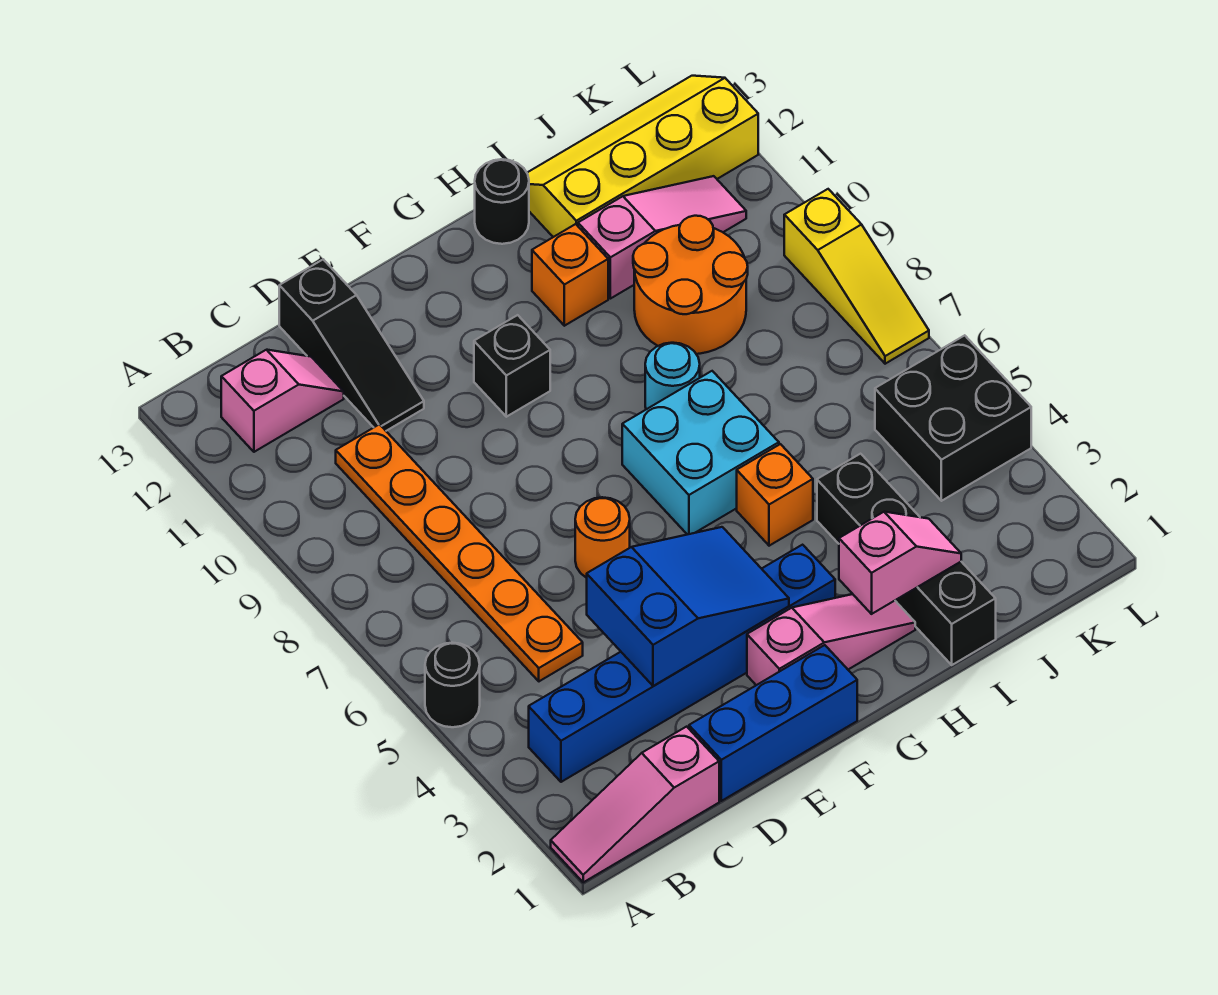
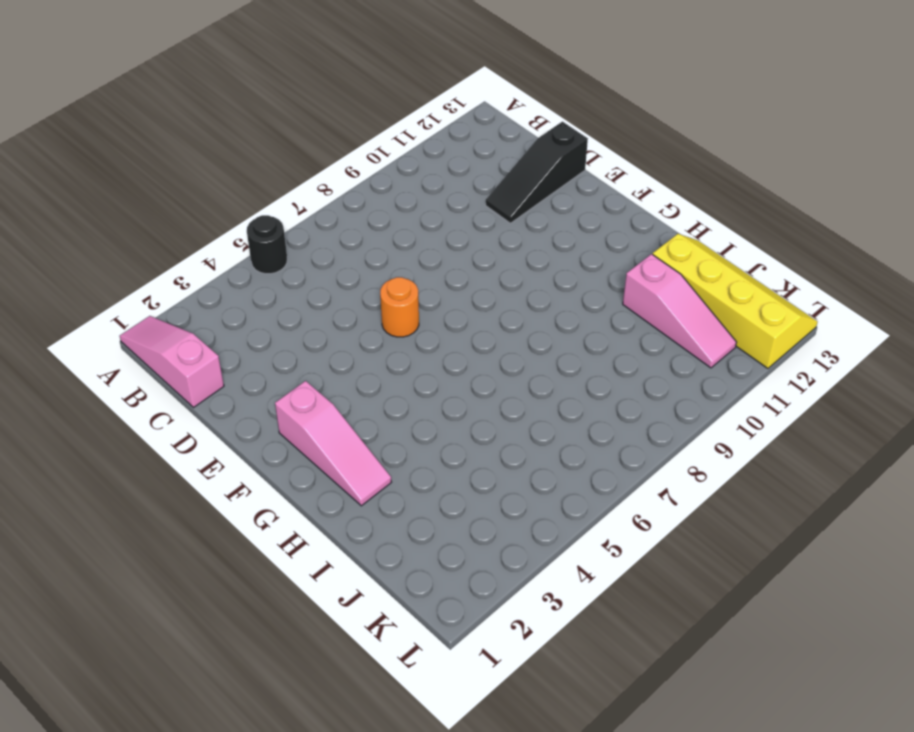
none -> blue 1x6 brick [529,545,835,782]
none -> pink 1x2 slope [221,350,344,452]
none -> orange 1x6 plate [336,424,583,681]

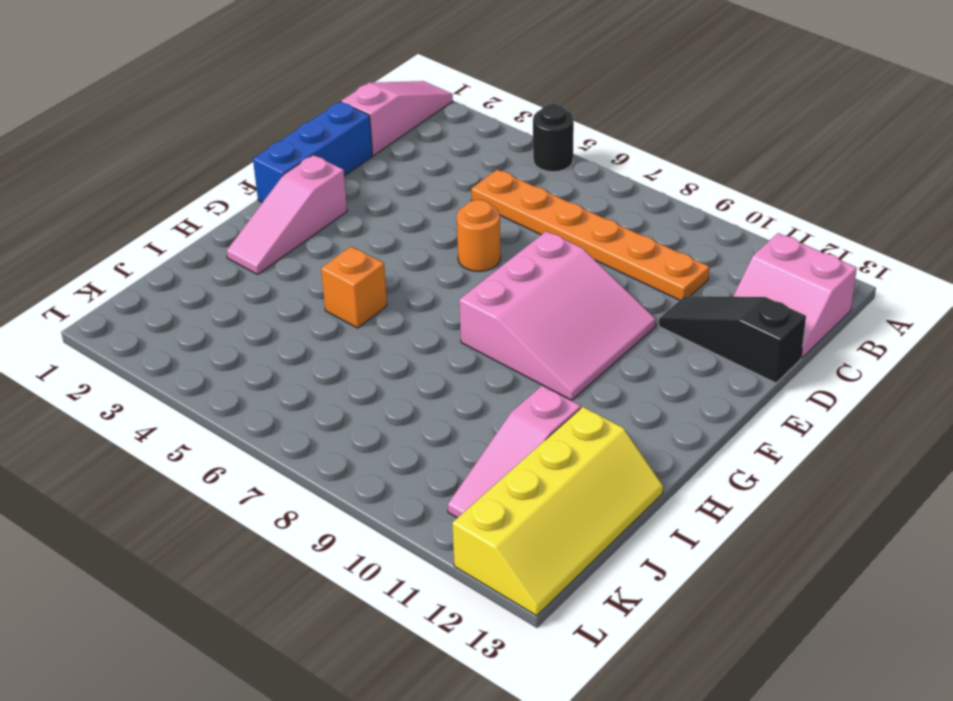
pink 2x2 slope [733,233,857,358] -> pink 1x2 slope [221,350,344,452]
pink 3x3 slope [459,231,656,400] -> black 1x1 brick [474,315,550,417]
none -> blue 1x6 brick [529,545,835,782]
none -> cyan 2x2 brick [622,371,779,535]
none -> cyan 1x1 round brick [645,343,700,409]

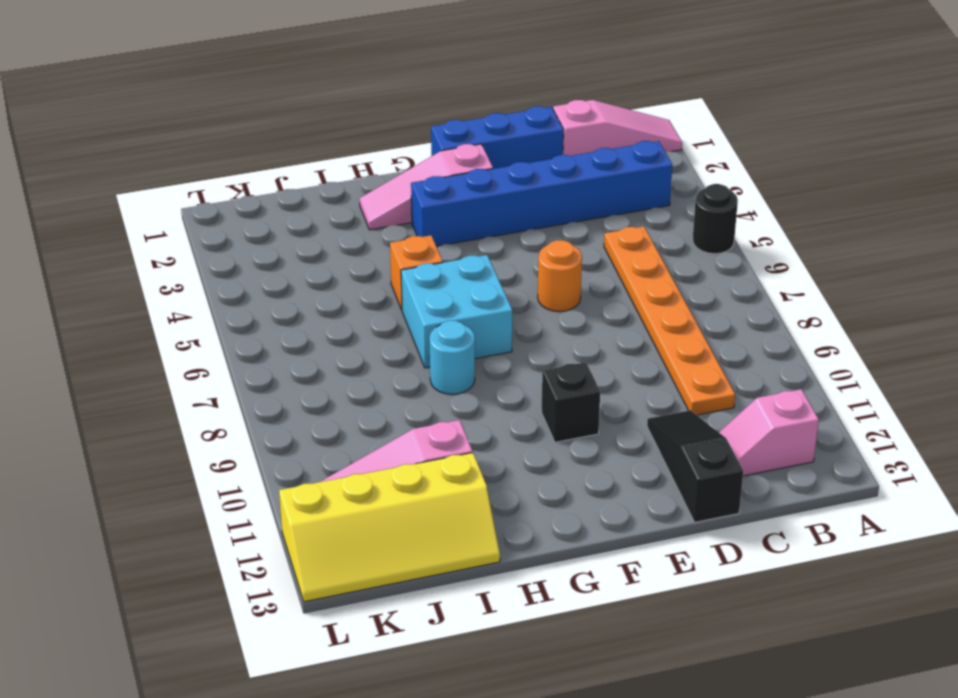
none -> orange 1x1 brick [532,224,608,326]
none -> black 1x1 round brick [475,159,529,244]
none -> black 1x4 brick [817,454,996,665]

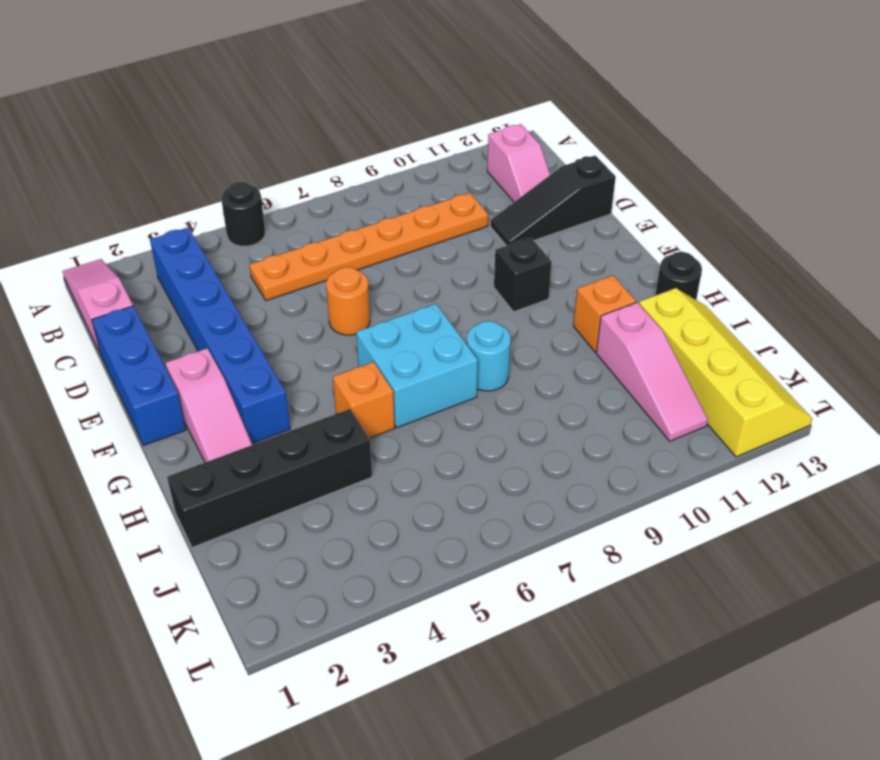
none -> orange 2x2 round brick [633,216,748,354]
none -> black 2x2 brick [875,335,1031,501]
none -> yellow 1x3 slope [784,189,929,364]

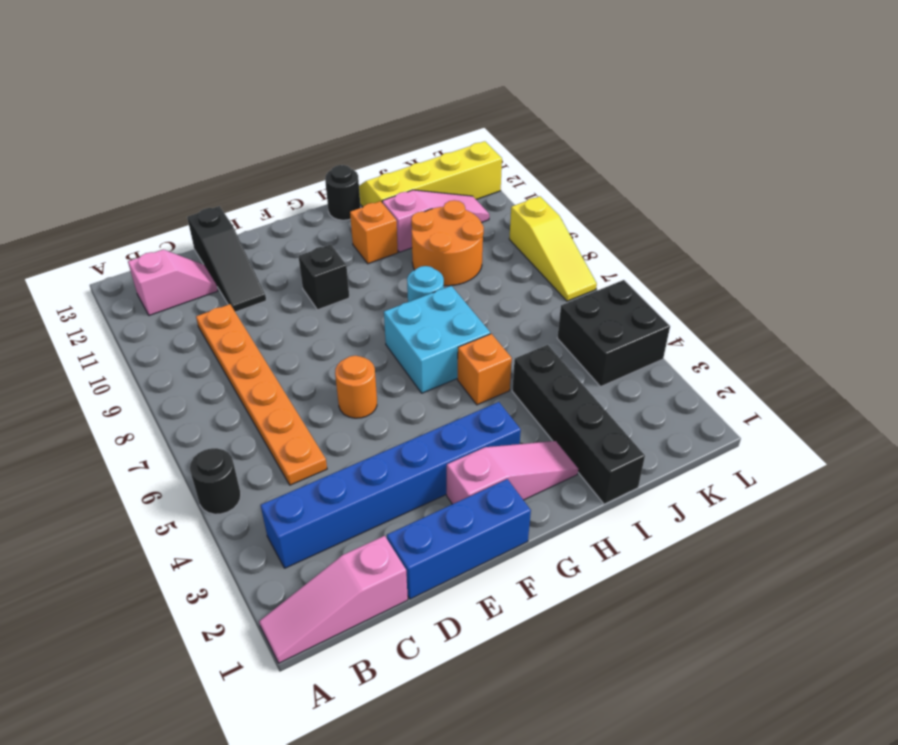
none -> blue 2x3 slope [587,527,789,686]
none -> pink 1x2 slope [839,512,961,614]

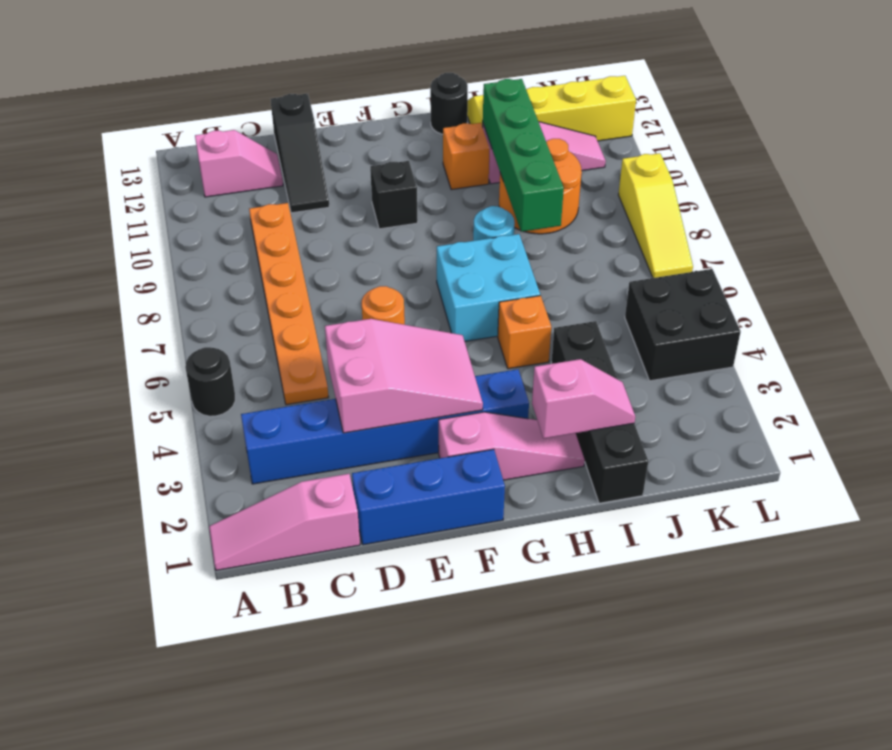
pink 2x3 slope [325,319,483,433] -> blue 2x3 slope [587,527,789,686]
green 1x4 brick [482,79,564,232] -> none

